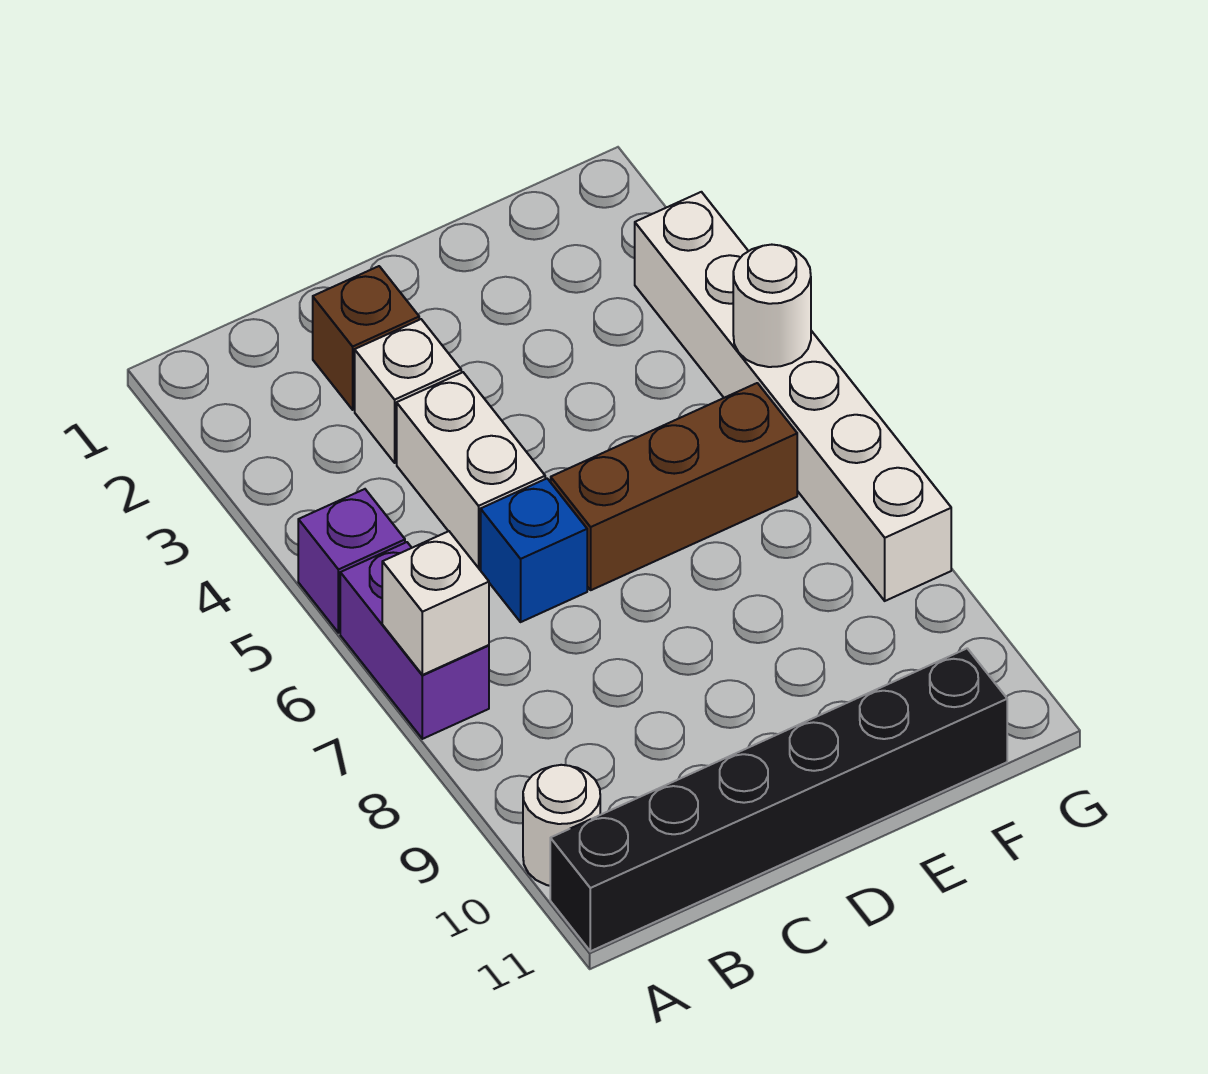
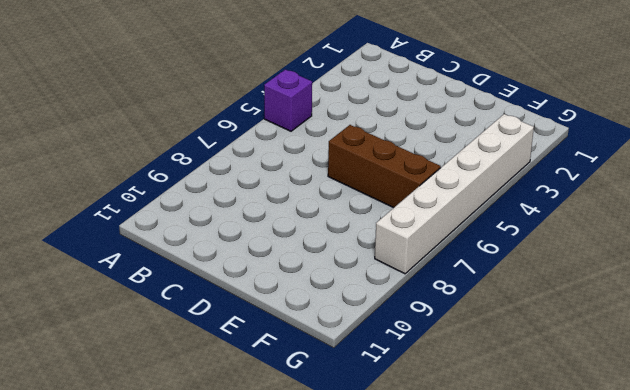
none -> purple 1x2 brick [340,542,489,739]
none -> white 1x1 round brick [523,765,600,886]
none -> black 1x6 brick [550,648,1007,951]

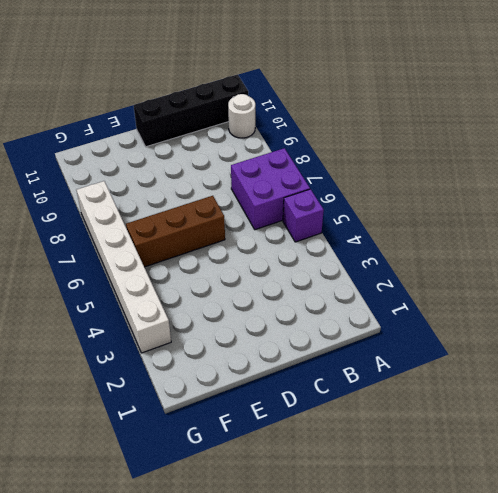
purple 2x2 brick [231,148,310,230] -> purple 1x2 brick [340,542,489,739]
black 1x4 brick [134,75,248,147] -> black 1x6 brick [550,648,1007,951]
none -> brown 1x1 brick [313,266,419,410]
none -> white 1x1 brick [355,319,461,463]
none -> white 1x2 brick [397,372,545,569]

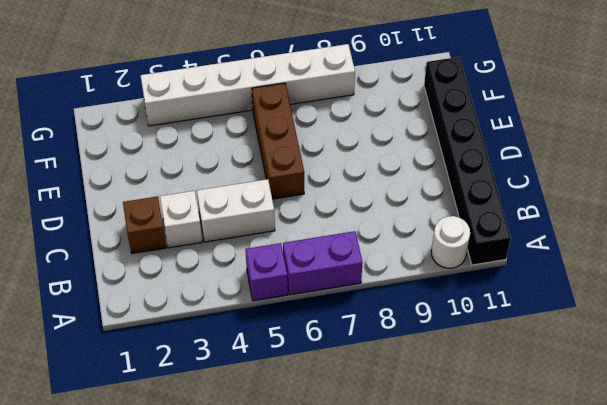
none -> blue 1x1 brick [481,479,587,622]
none -> white 1x1 brick [382,531,489,675]
none -> white 1x1 round brick [733,245,811,367]

